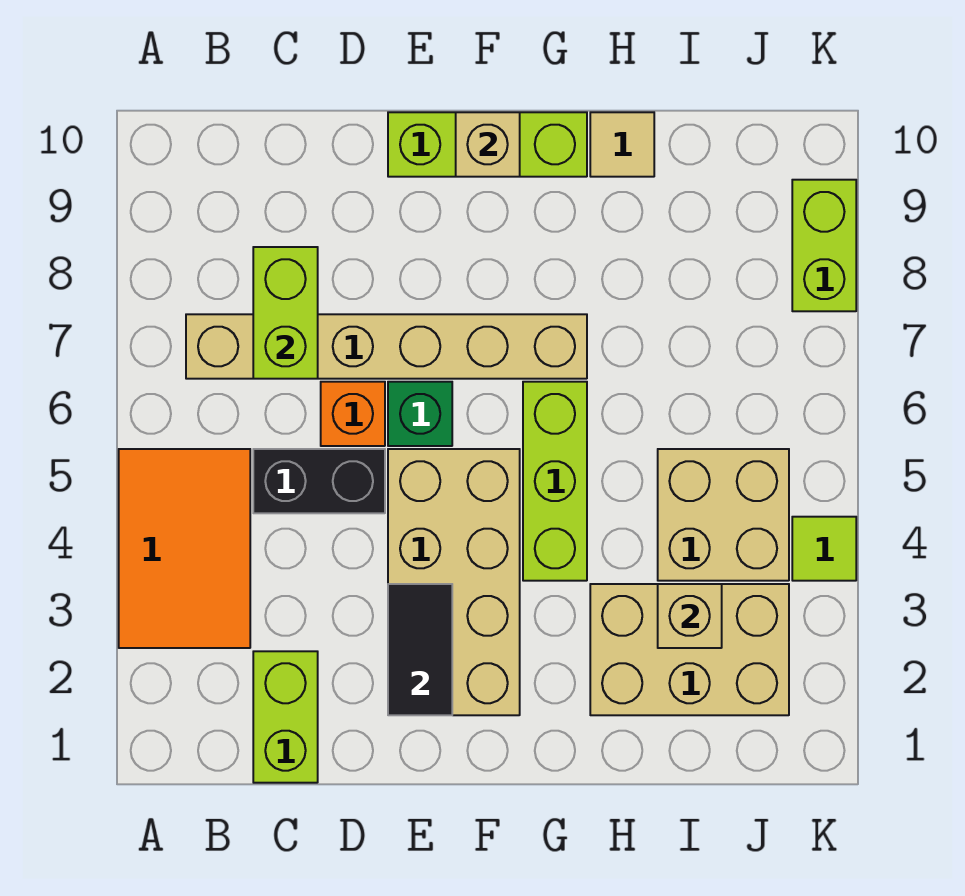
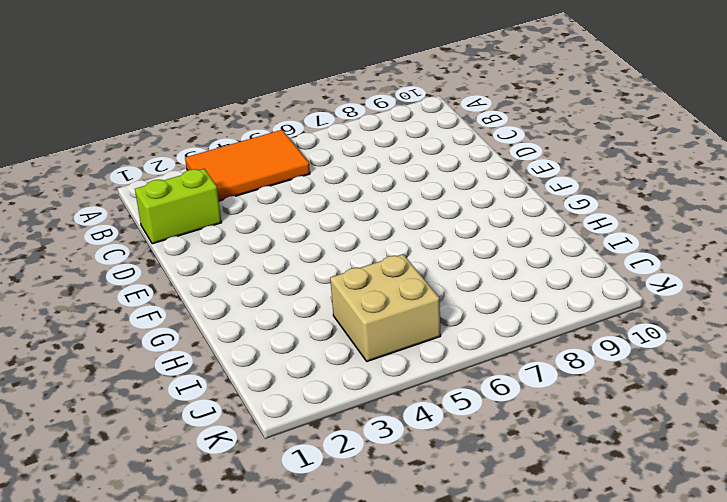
none -> tan 1x6 brick [186,314,587,379]
none -> black 1x2 brick [253,449,385,513]
none -> orange 1x1 brick [321,382,385,446]

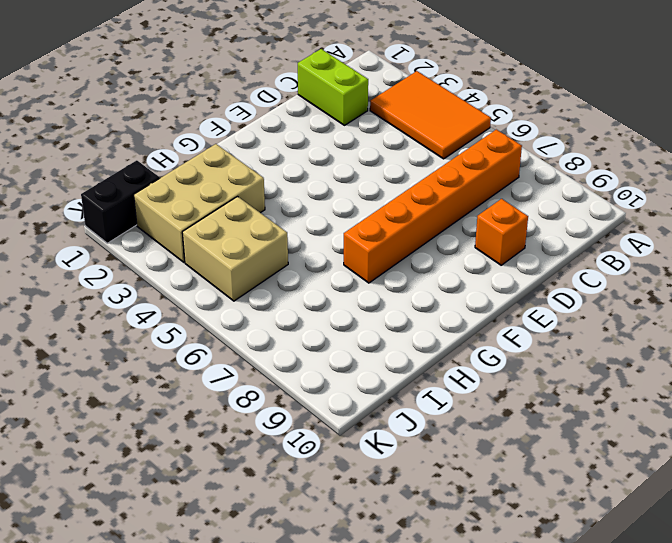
orange 1x6 brick [344,129,522,283] -> tan 1x6 brick [186,314,587,379]
orange 1x1 brick [475,199,528,265] -> orange 1x1 brick moved to [321,382,385,446]
black 1x2 brick [81,160,160,243] -> black 1x2 brick moved to [253,449,385,513]
none -> tan 2x4 brick [388,449,520,715]
none -> green 1x1 brick [388,382,452,446]
none -> lime 1x3 brick [388,112,587,177]

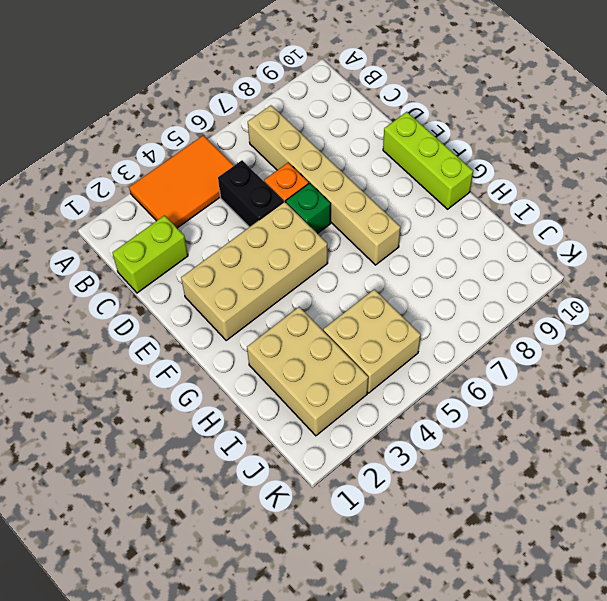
none -> lime 1x3 brick [523,382,587,581]
none -> tan 1x1 tile [590,112,654,177]
none -> lime 1x1 tile [792,517,856,581]

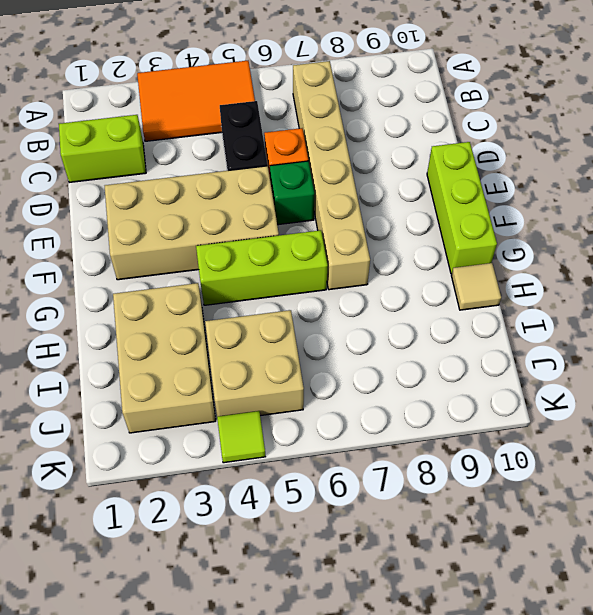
none -> lime 1x2 brick [792,180,856,311]
none -> lime 1x2 brick [253,247,318,379]
none -> black 1x2 tile [388,584,452,715]

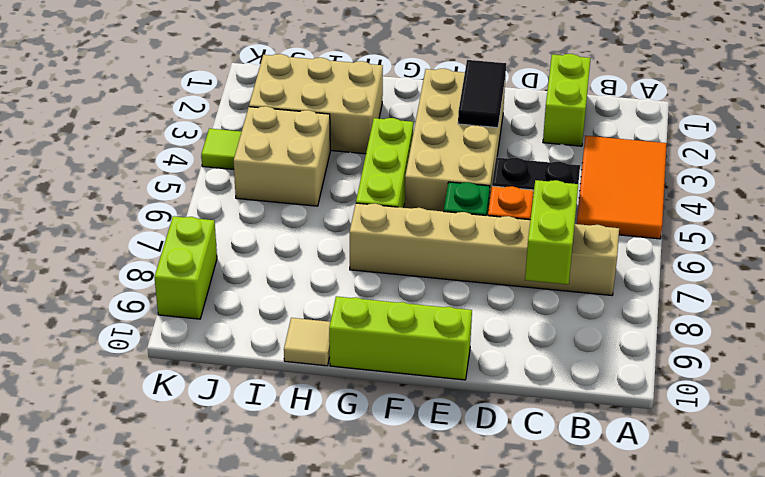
none -> tan 1x1 brick [456,112,520,177]
none -> tan 1x1 brick [658,584,722,648]

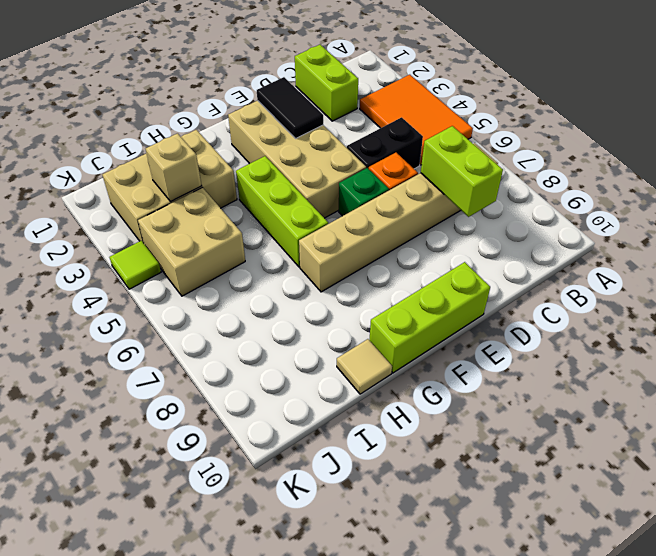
none -> lime 1x2 brick [792,180,856,311]
none -> tan 1x1 brick [456,112,520,177]

